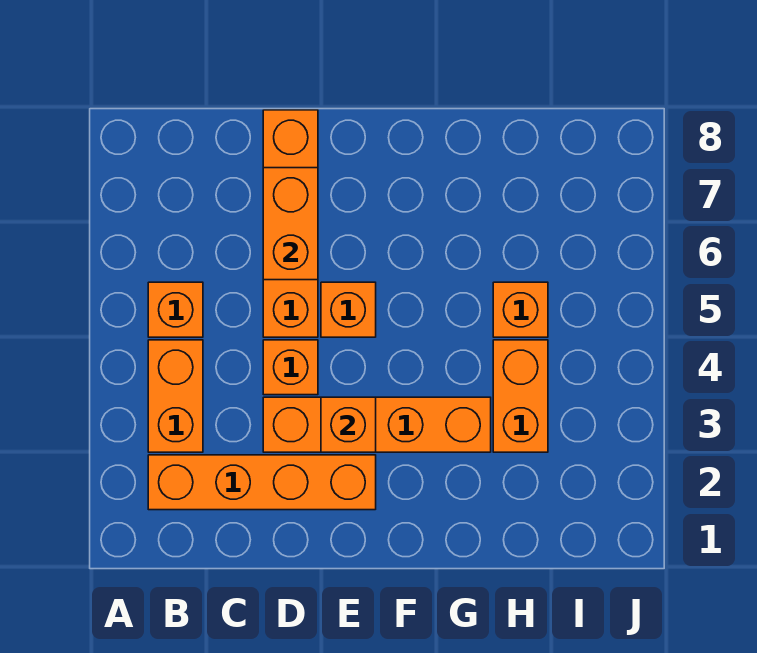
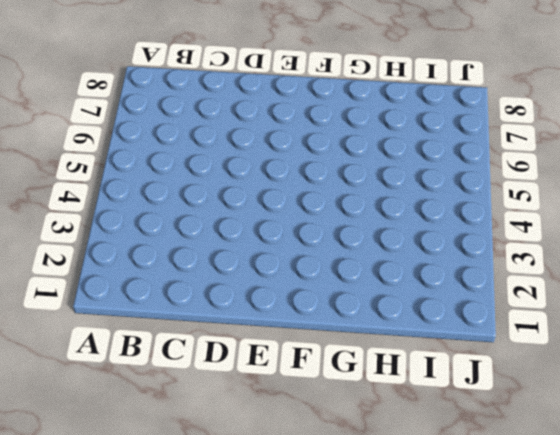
none -> orange 1x4 brick [148,455,376,510]
none -> orange 1x2 brick [148,340,203,452]

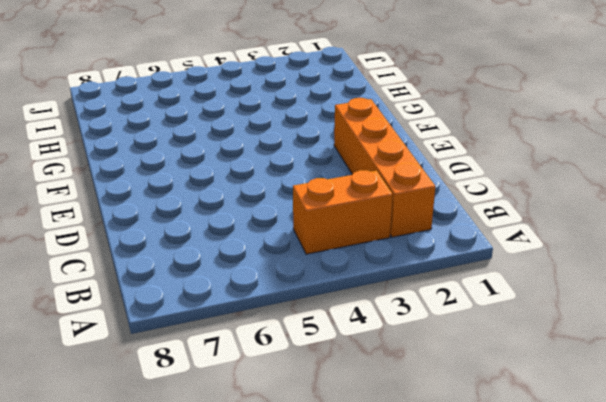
none -> orange 1x1 brick [148,282,203,337]
none -> orange 1x4 brick [263,397,491,452]

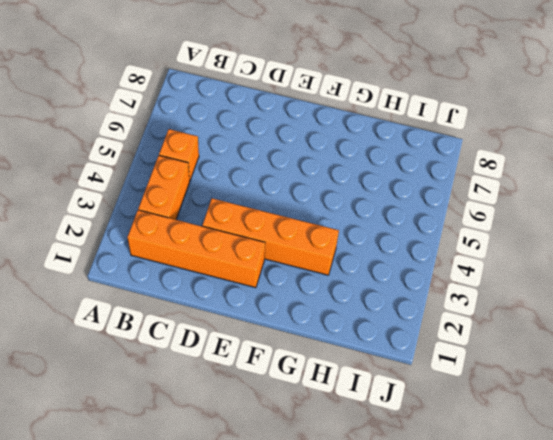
none -> orange 1x1 brick [263,340,318,395]
none -> orange 1x4 brick [263,110,318,337]

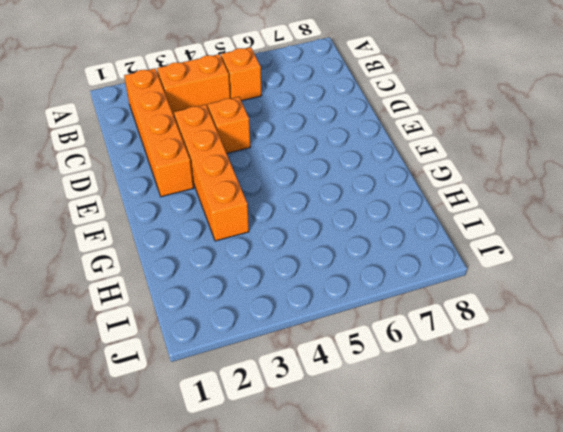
none -> orange 1x4 brick [263,110,318,337]
none -> orange 1x1 brick [321,282,376,337]

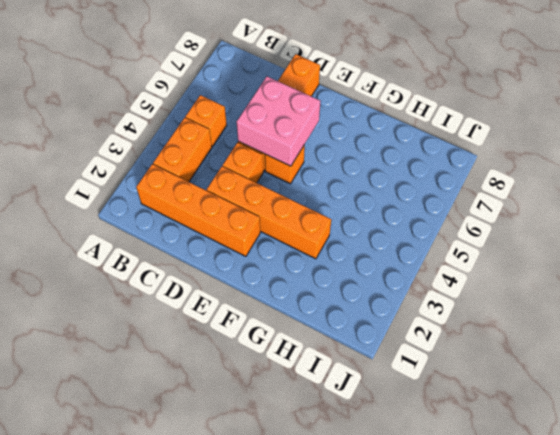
pink 2x2 brick [236,76,321,166] -> orange 1x2 brick [263,168,318,280]
none -> orange 1x2 brick [493,340,548,452]
none -> orange 1x1 brick [493,282,548,337]

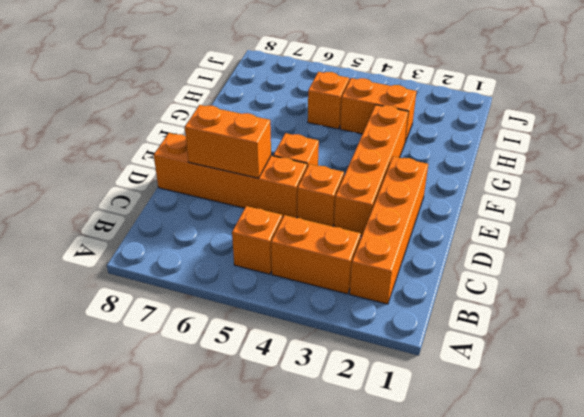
none -> orange 1x1 brick [321,397,376,452]

